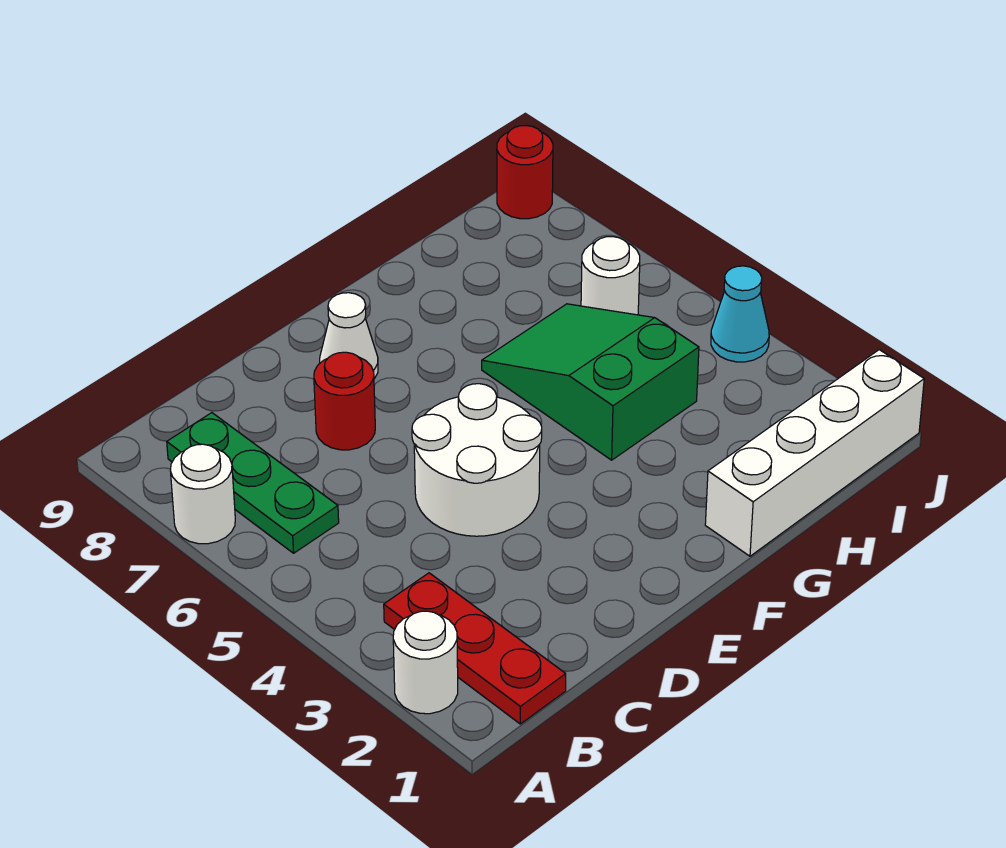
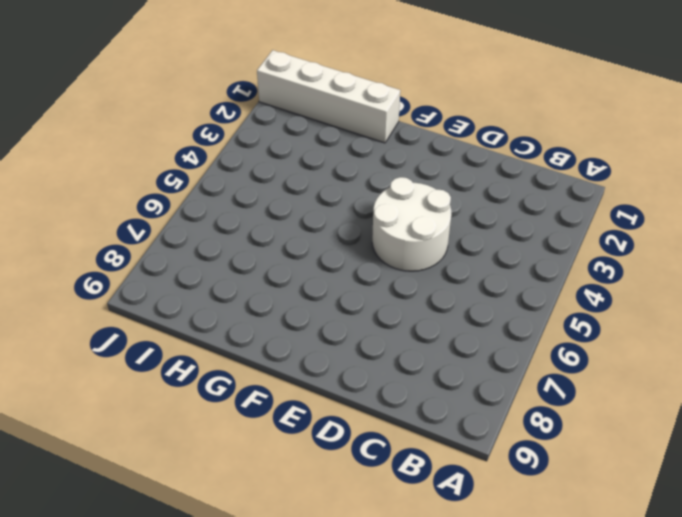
none -> white 1x1 round brick [393,611,458,714]
none -> white 1x1 round brick [170,444,235,544]
none -> red 1x3 plate [384,573,566,724]

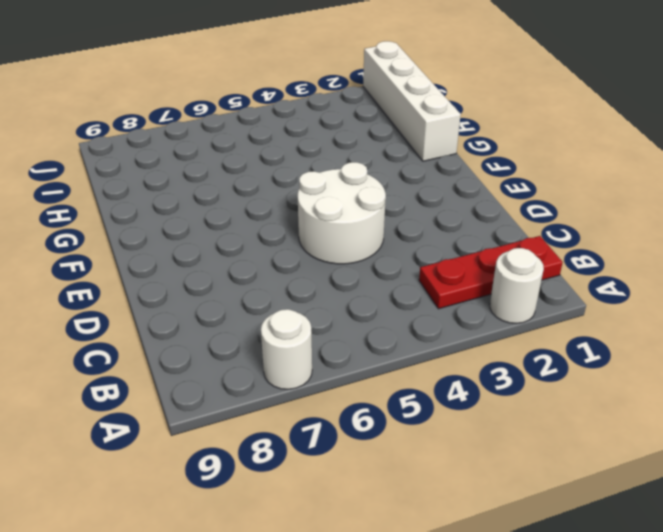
none -> green 1x3 plate [167,413,339,553]
none -> red 1x1 round brick [314,352,375,450]
none -> white 1x1 cone [320,293,378,379]

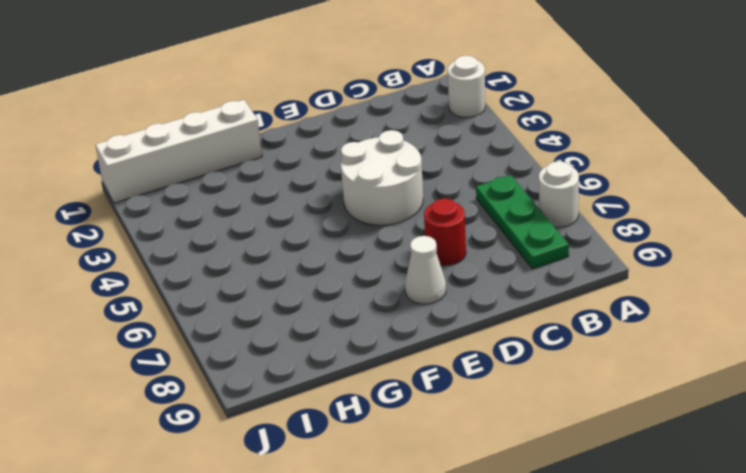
none -> red 1x3 plate [384,573,566,724]
none -> green 2x3 slope [482,304,699,460]
none -> white 1x1 round brick [581,237,640,315]

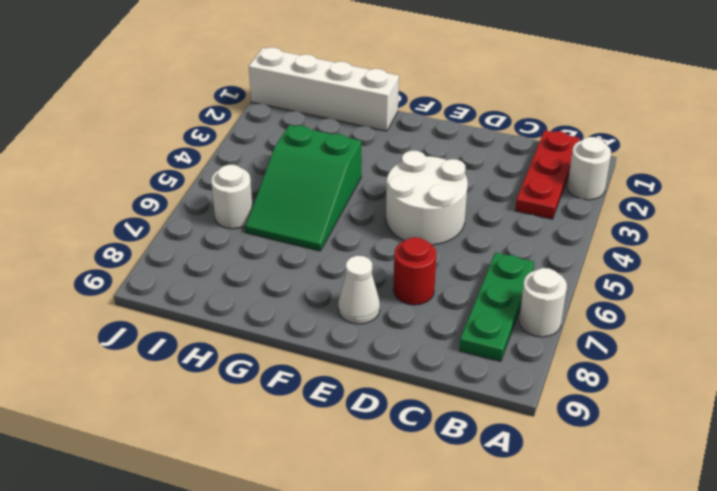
none -> cyan 1x1 cone [711,266,769,362]
none -> red 1x1 round brick [497,126,553,219]

